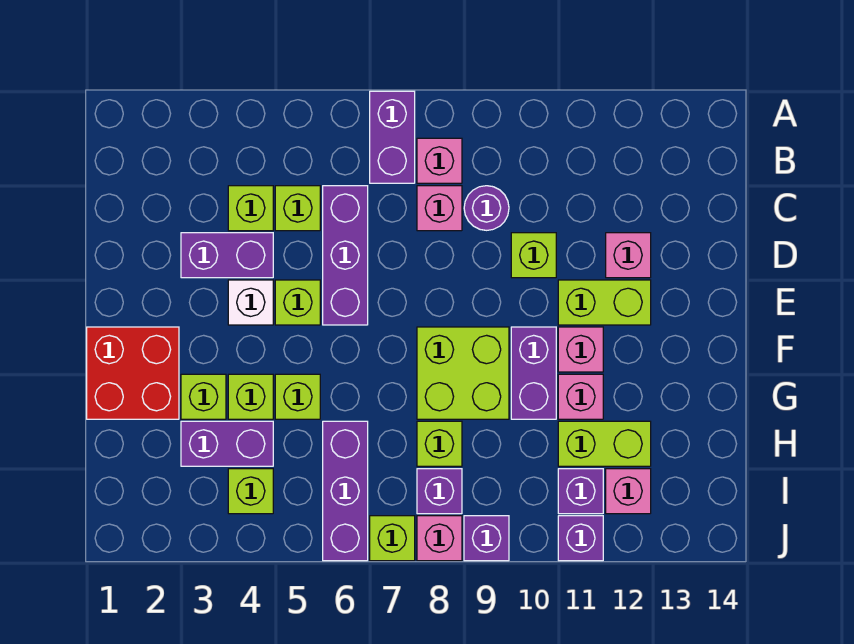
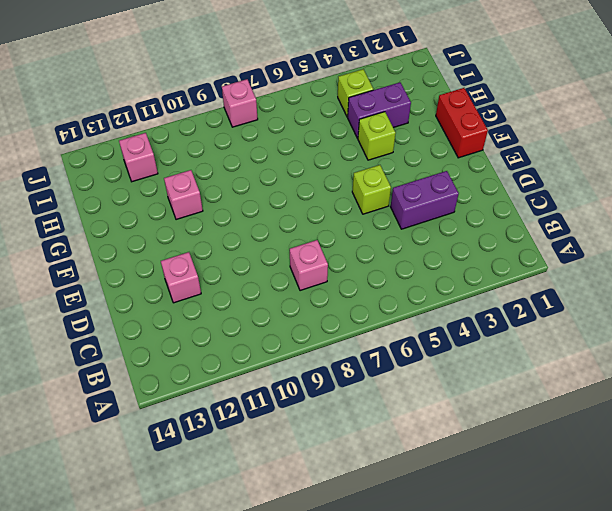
red 1x2 brick [436,88,488,158] -> red 2x2 brick [87,327,179,419]
none -> purple 1x2 brick [370,91,415,183]
none -> pink 1x1 brick [417,138,462,183]
none -> lime 1x1 brick [228,186,273,231]
none -> lime 1x1 brick [275,186,320,231]

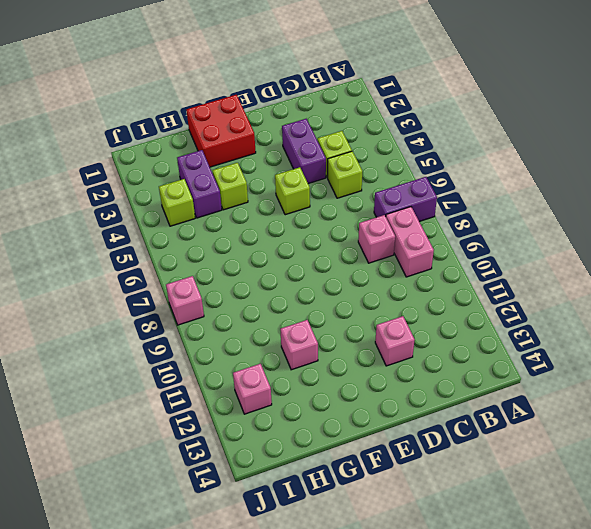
pink 1x2 brick [386,207,434,277] -> pink 1x1 brick [417,138,462,183]
none -> purple 1x3 brick [323,186,368,325]
none -> purple 1x1 round brick [464,186,509,230]
none -> lime 1x1 brick [511,233,556,278]
none -> white 1x1 brick [228,280,273,325]

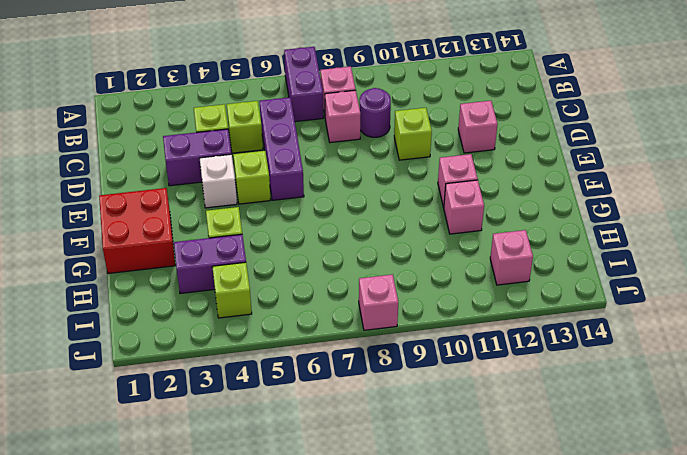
none -> lime 1x2 brick [558,280,651,325]
none -> lime 2x2 brick [417,327,509,419]
none -> purple 1x2 brick [511,327,556,419]
none -> lime 1x1 brick [181,374,226,419]

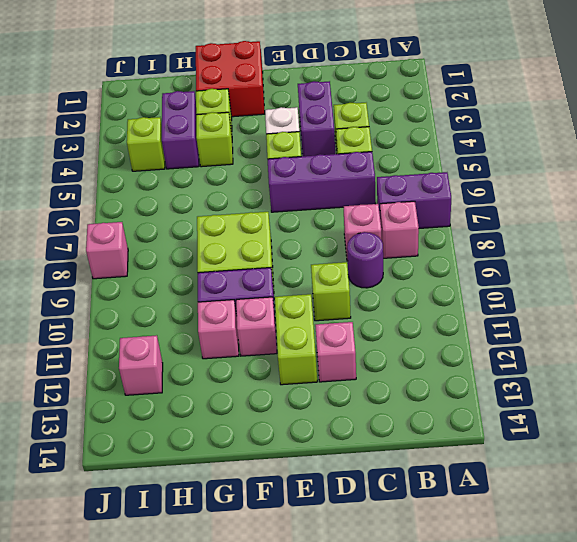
none -> lime 1x1 brick [275,374,320,419]
none -> purple 1x3 brick [323,421,368,561]
none -> lime 1x1 brick [417,421,462,466]
none -> lime 1x2 brick [558,421,651,466]

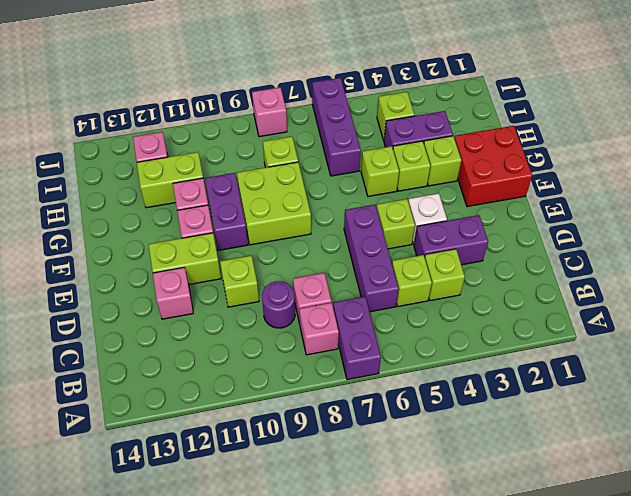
none -> purple 1x1 brick [417,469,462,514]
none -> purple 1x1 brick [558,469,603,514]
none -> lime 1x1 brick [370,516,415,561]
none -> purple 1x1 brick [464,516,509,561]

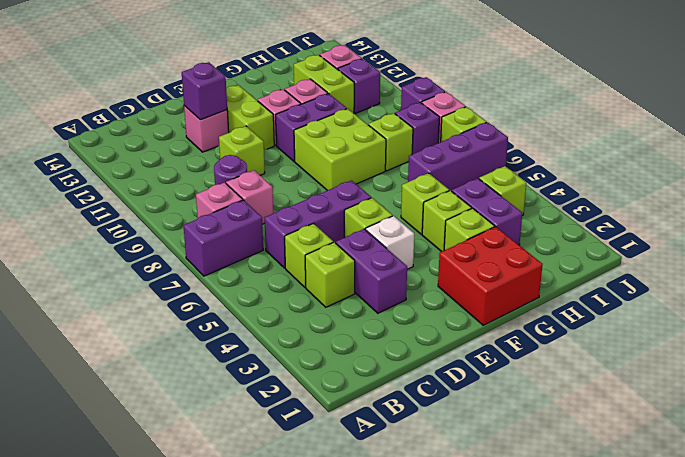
purple 1x1 brick [182,62,227,120] -> purple 1x1 brick moved to [558,516,603,561]

